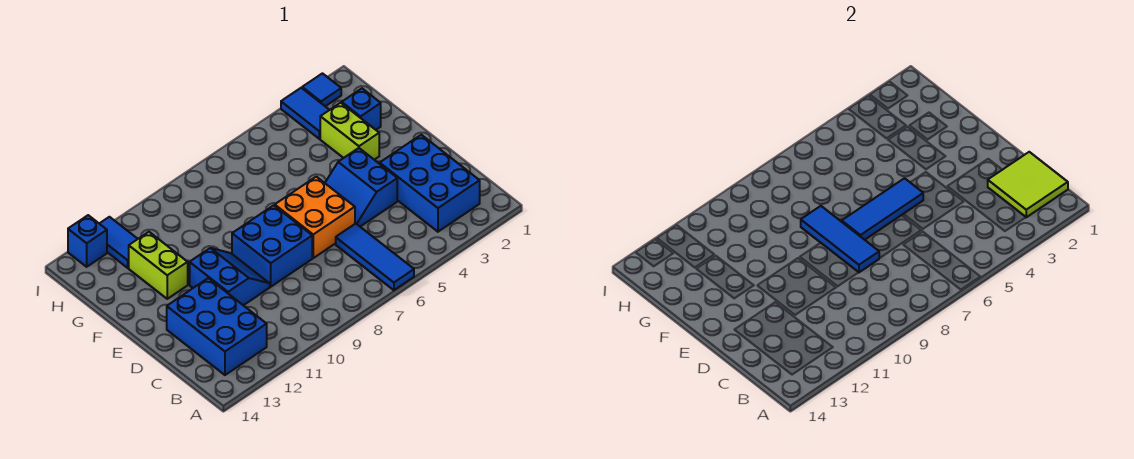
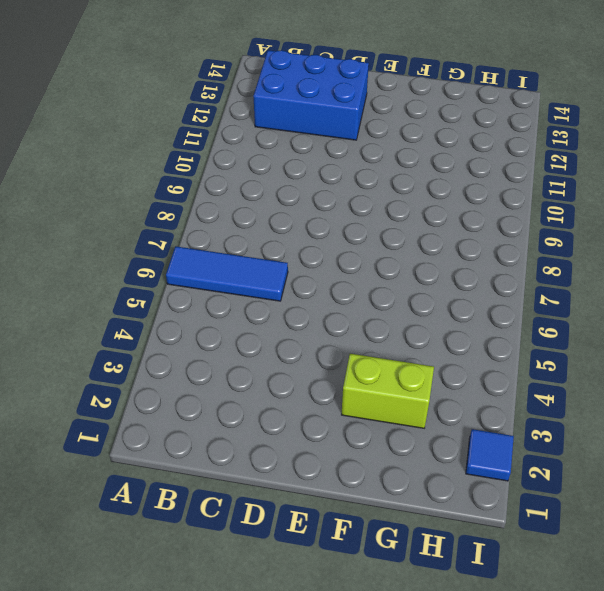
none -> blue 2x3 brick [380,135,480,232]
none -> blue 2x2 slope [325,148,397,227]
none -> orange 2x2 brick [275,177,355,258]

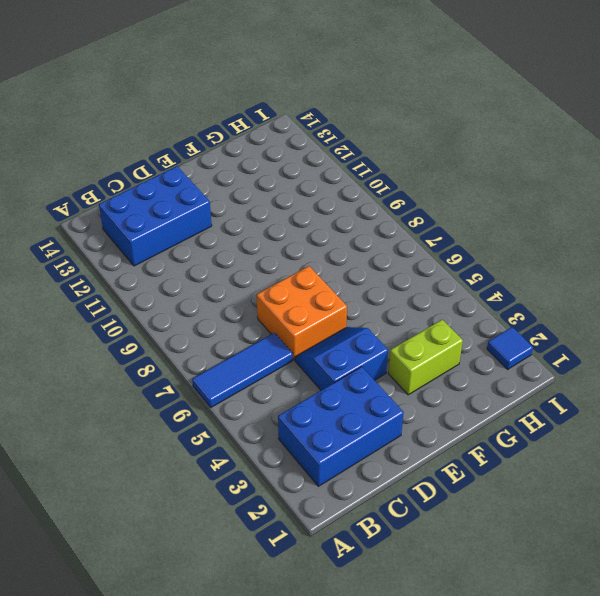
none -> blue 2x2 brick [232,205,312,287]
none -> blue 2x2 slope [190,248,270,305]
none -> lime 1x2 brick [129,232,188,299]

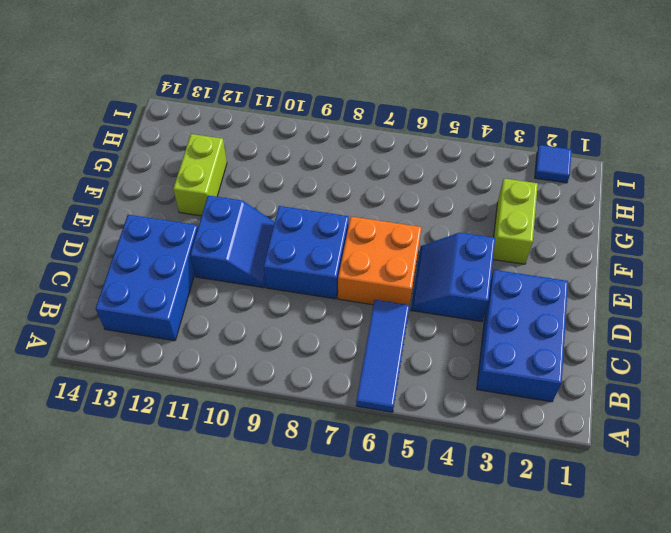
none -> blue 1x1 brick [342,89,381,130]
none -> blue 1x2 tile [281,88,329,139]
none -> blue 1x2 tile [99,217,137,268]

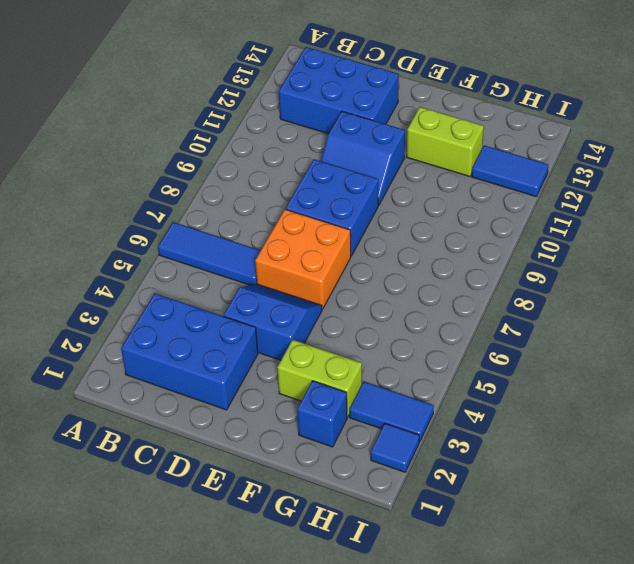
none -> blue 1x1 brick [68,215,107,267]
none -> lime 2x2 tile [988,152,1068,217]
none -> blue 1x3 tile [801,206,879,272]

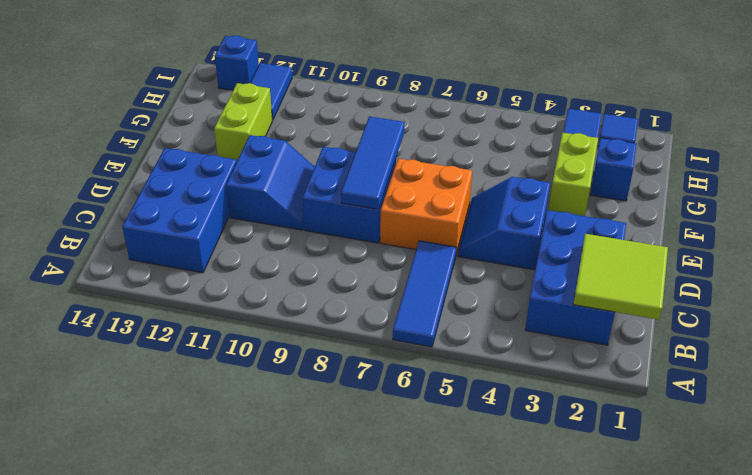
none -> blue 1x3 tile [842,178,923,240]

